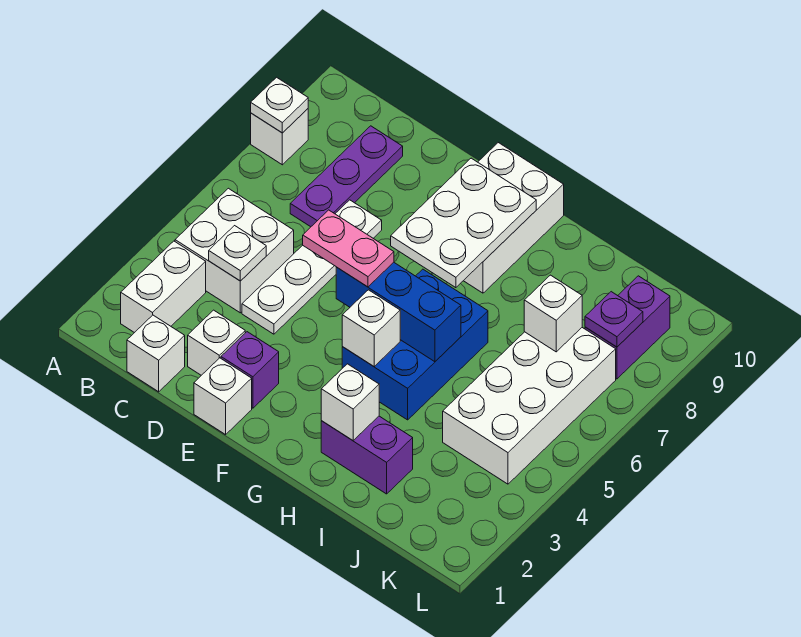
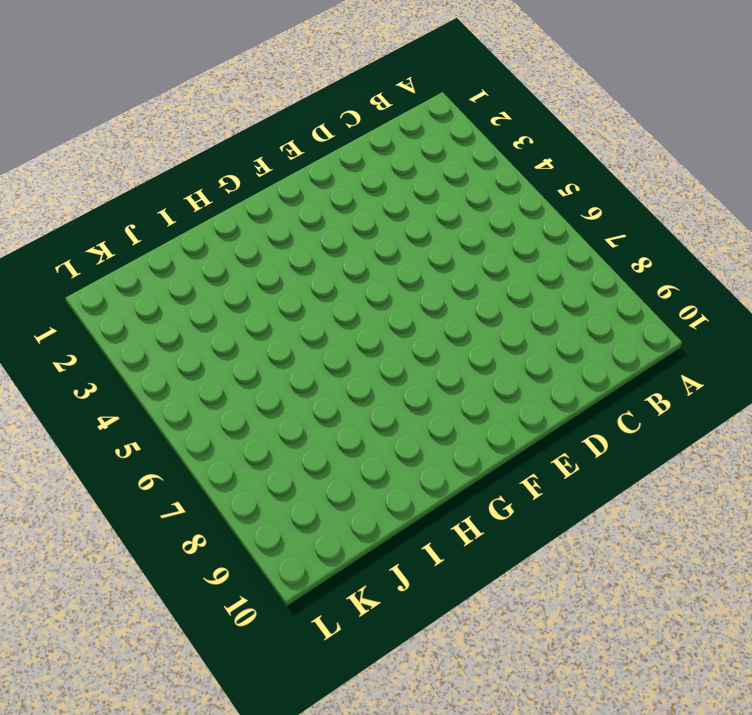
none -> white 1x1 brick [251,109,308,165]
none -> white 1x2 brick [121,241,206,333]
none -> white 2x2 brick [175,188,294,313]

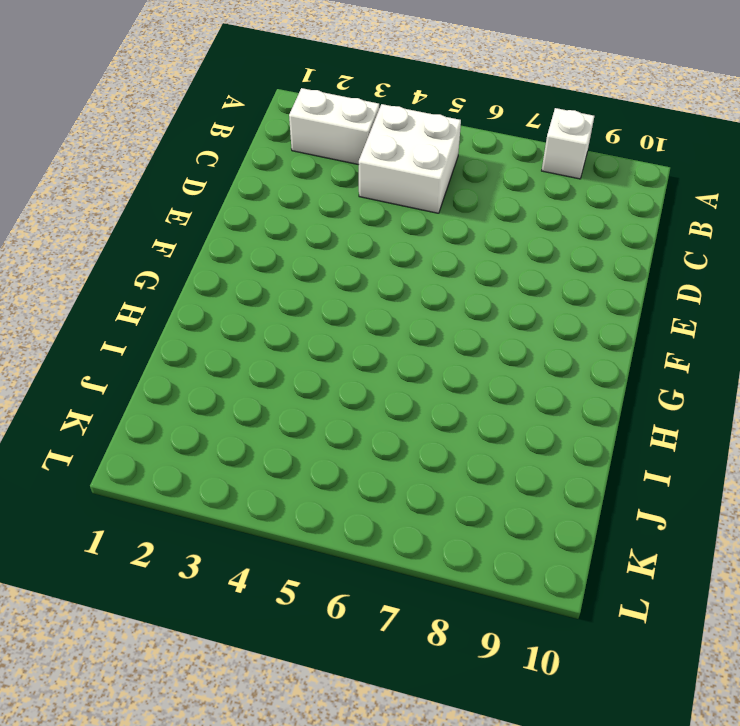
none -> white 1x1 brick [127,315,185,392]
none -> purple 1x3 plate [290,126,403,227]
none -> white 1x1 brick [188,310,245,375]

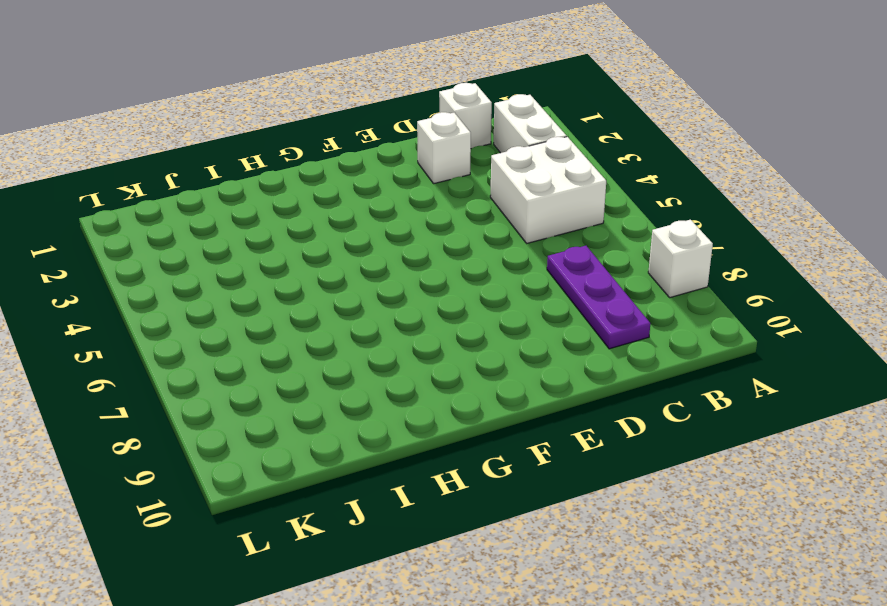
none -> white 1x4 plate [242,200,382,334]
none -> white 1x1 brick [194,358,252,435]
none -> purple 1x1 brick [221,332,279,408]

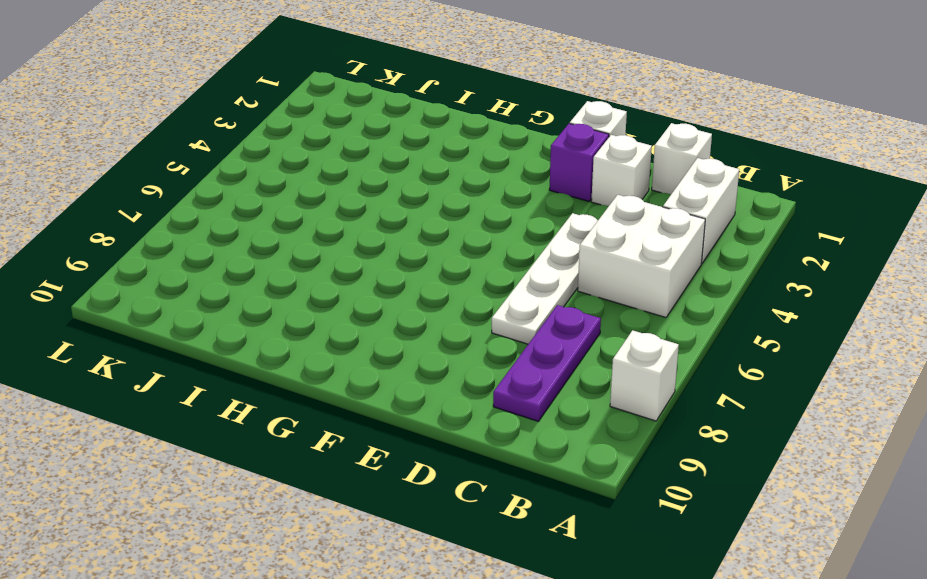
none -> white 2x3 brick [464,143,564,293]
none -> blue 2x3 brick [342,269,488,420]
none -> purple 1x2 brick [321,416,413,494]

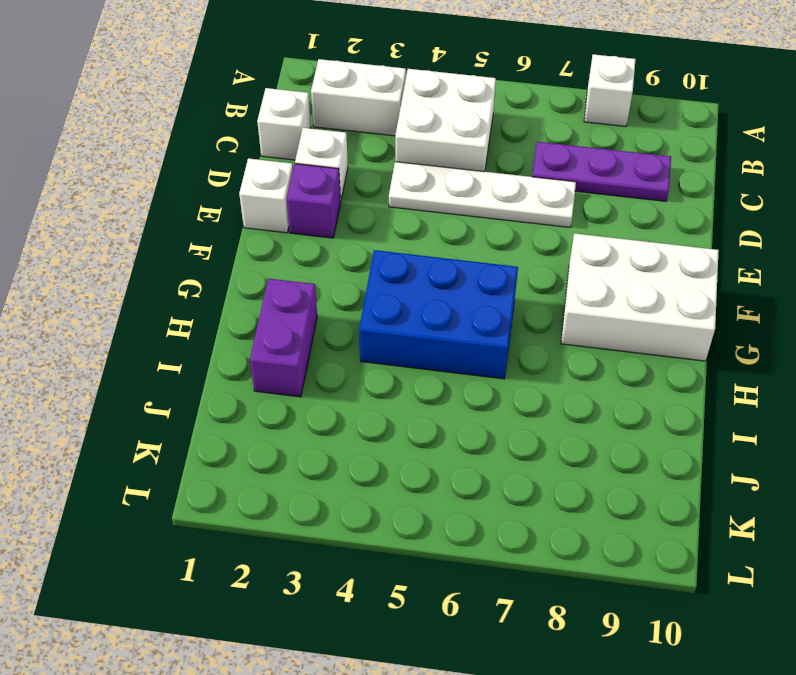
none -> white 2x4 brick [443,328,616,484]
none -> purple 1x2 brick [585,276,670,379]
none -> white 1x1 plate [251,77,308,133]

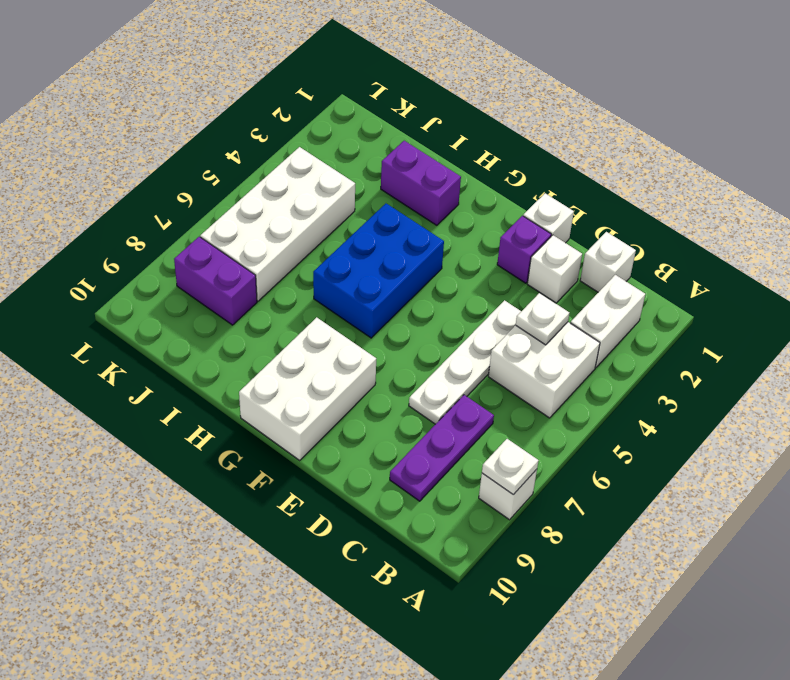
purple 1x2 brick [174,237,257,325] -> purple 1x2 brick turned to [585,276,670,379]
none -> blue 1x3 brick [336,262,461,362]
none -> white 2x3 plate [391,158,536,288]
none -> white 1x1 brick [342,290,400,366]

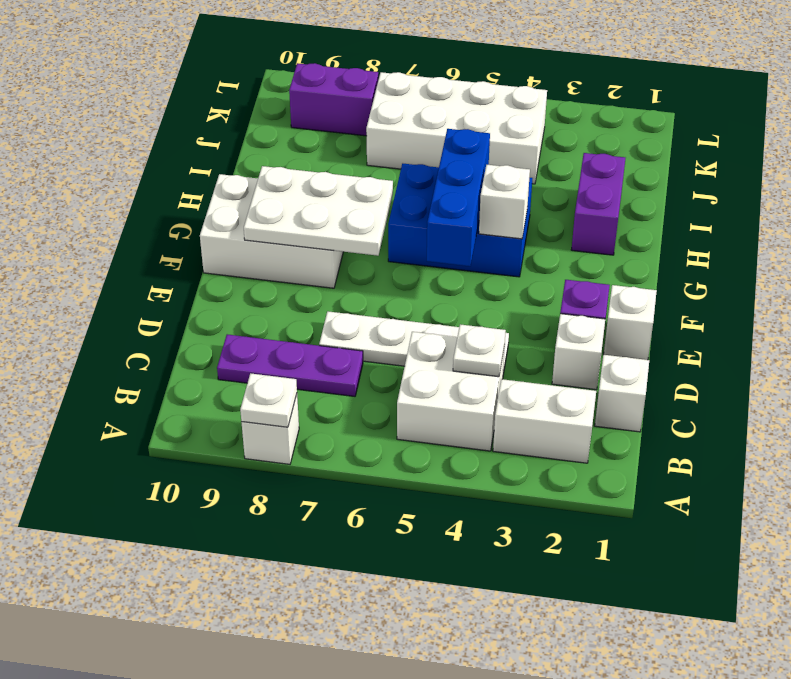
none -> white 1x1 brick [321,364,379,440]
none -> white 1x1 brick [524,275,582,352]
none -> purple 1x1 plate [585,292,643,347]

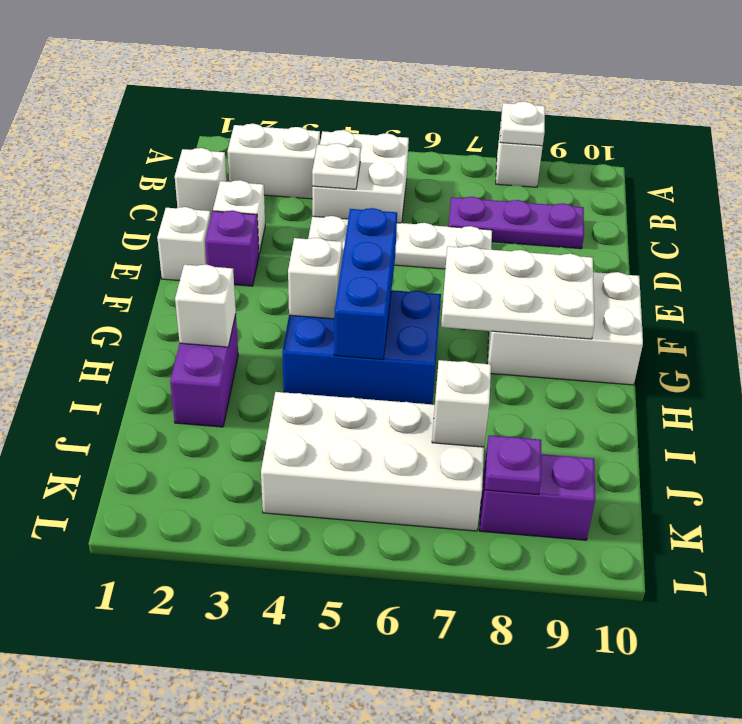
none -> pink 1x2 plate [303,210,394,287]

